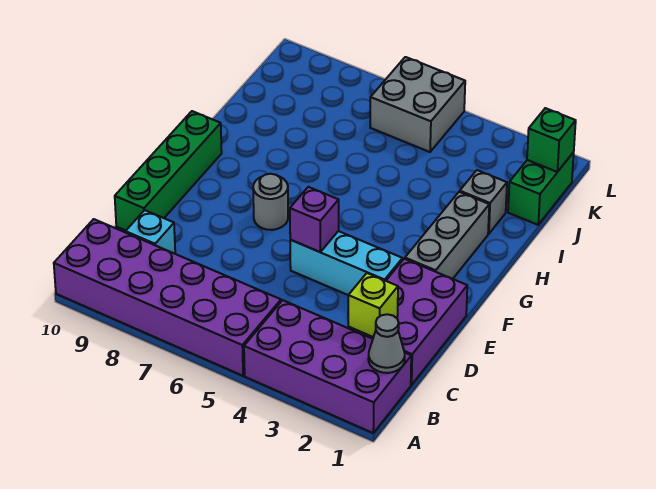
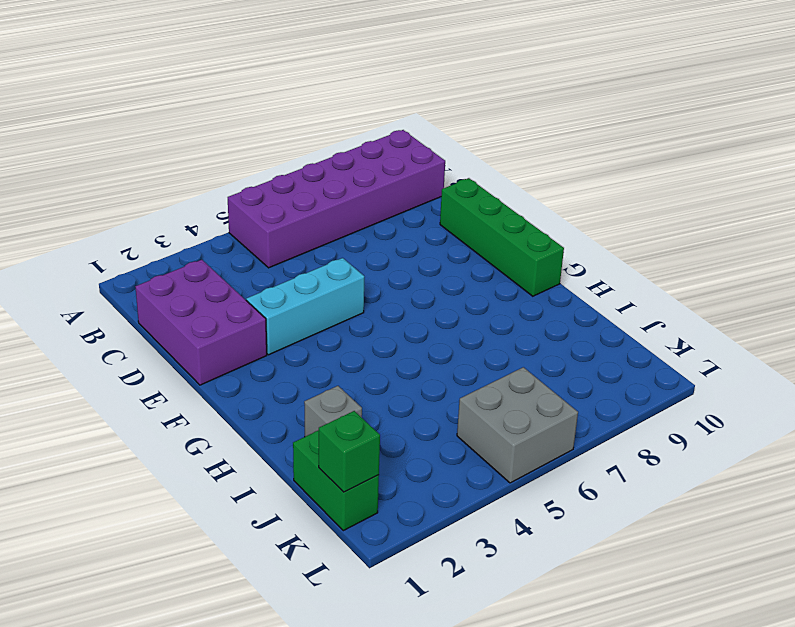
none -> purple 2x4 brick [244,300,411,433]
none -> cyan 1x1 brick [126,210,175,254]
none -> grey 1x3 brick [405,192,489,279]

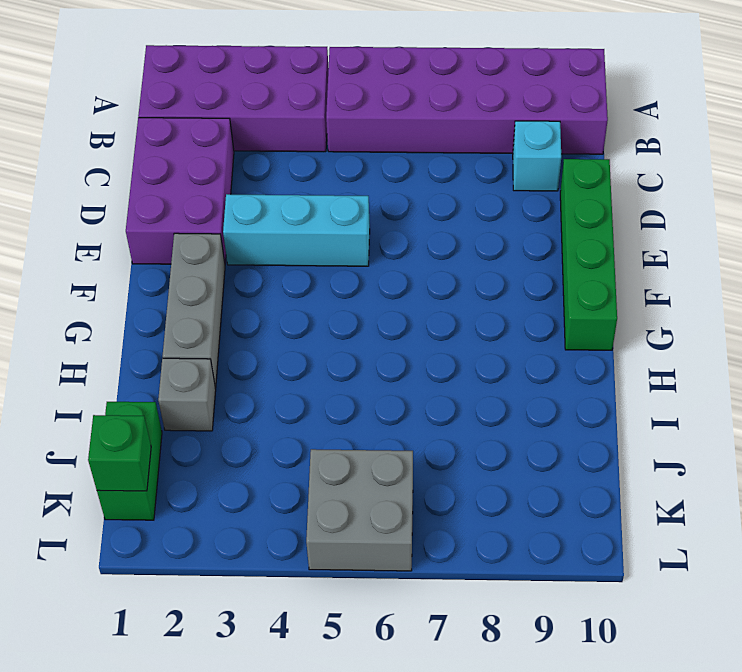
none -> grey 1x1 round brick [253,174,288,230]
none -> grey 1x1 cone [368,314,405,373]
none -> lime 1x1 brick [348,273,398,337]

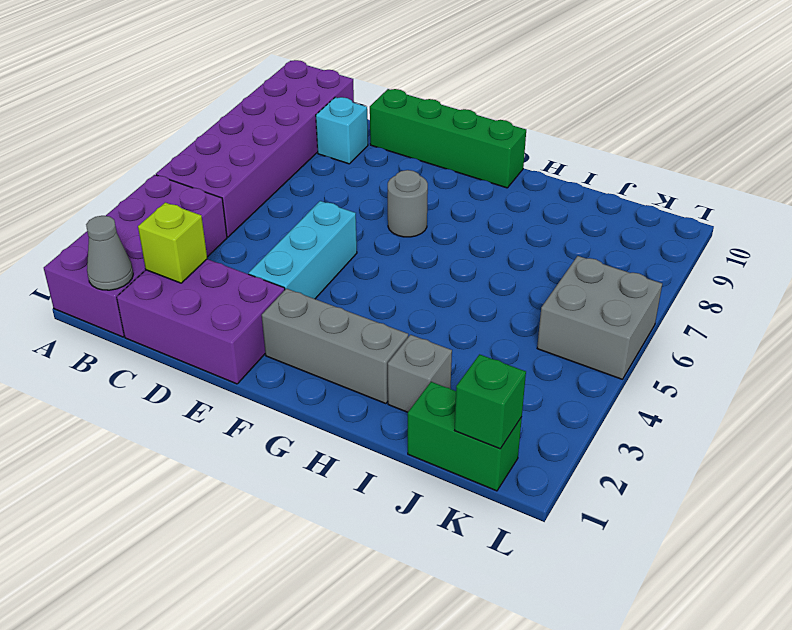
none -> purple 1x1 brick [290,187,339,252]

